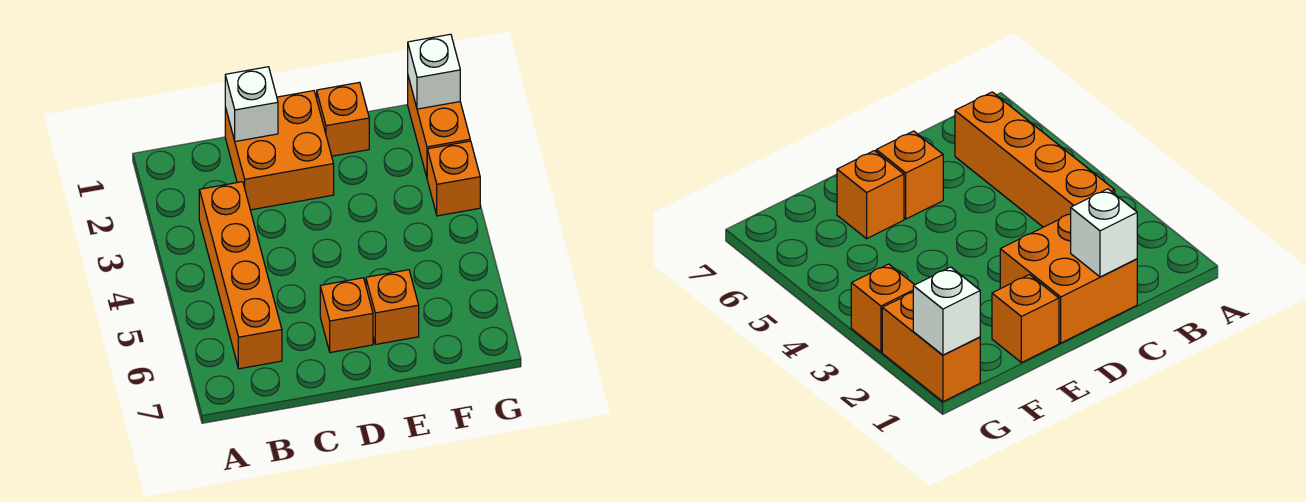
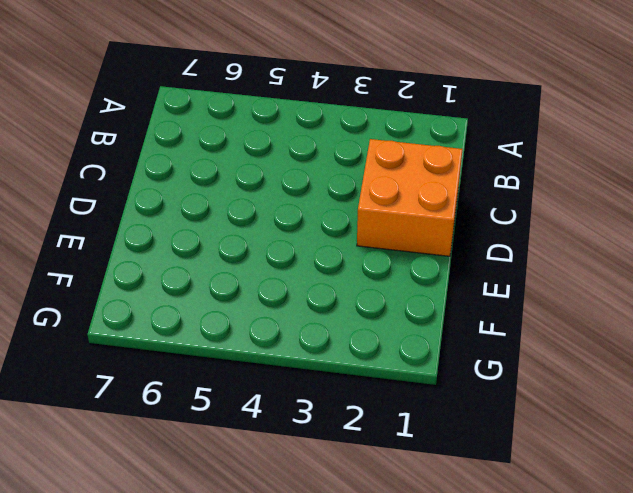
none -> orange 1x4 brick [199,182,282,369]
none -> orange 1x1 brick [320,278,373,353]

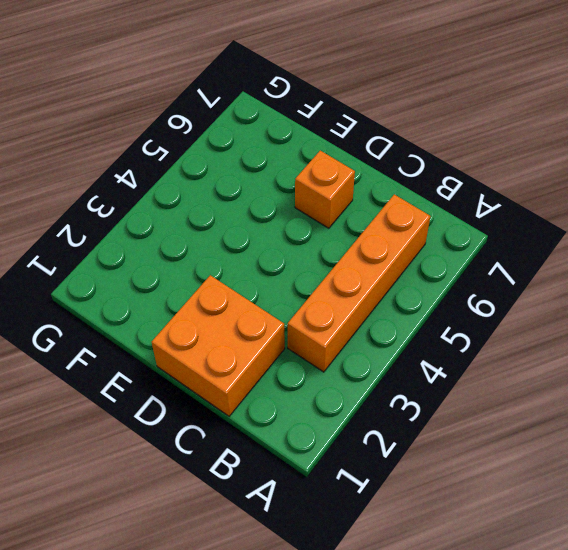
none -> orange 1x1 brick [317,82,369,156]
none -> orange 1x1 brick [366,270,419,344]

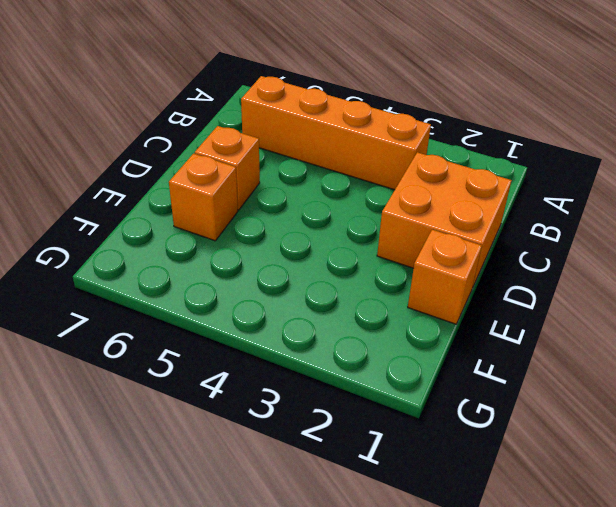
none -> orange 1x2 brick [408,77,470,177]
none -> orange 1x1 brick [427,141,480,216]

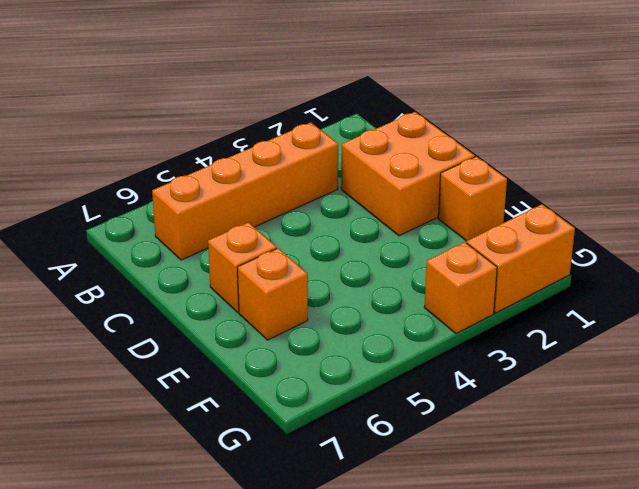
none -> white 1x1 brick [225,67,278,141]
none -> white 1x1 brick [408,34,460,109]

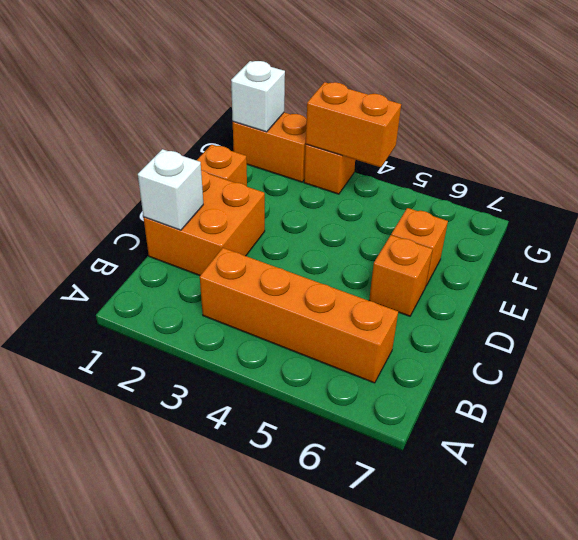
orange 1x2 brick [306,82,401,167] -> none

